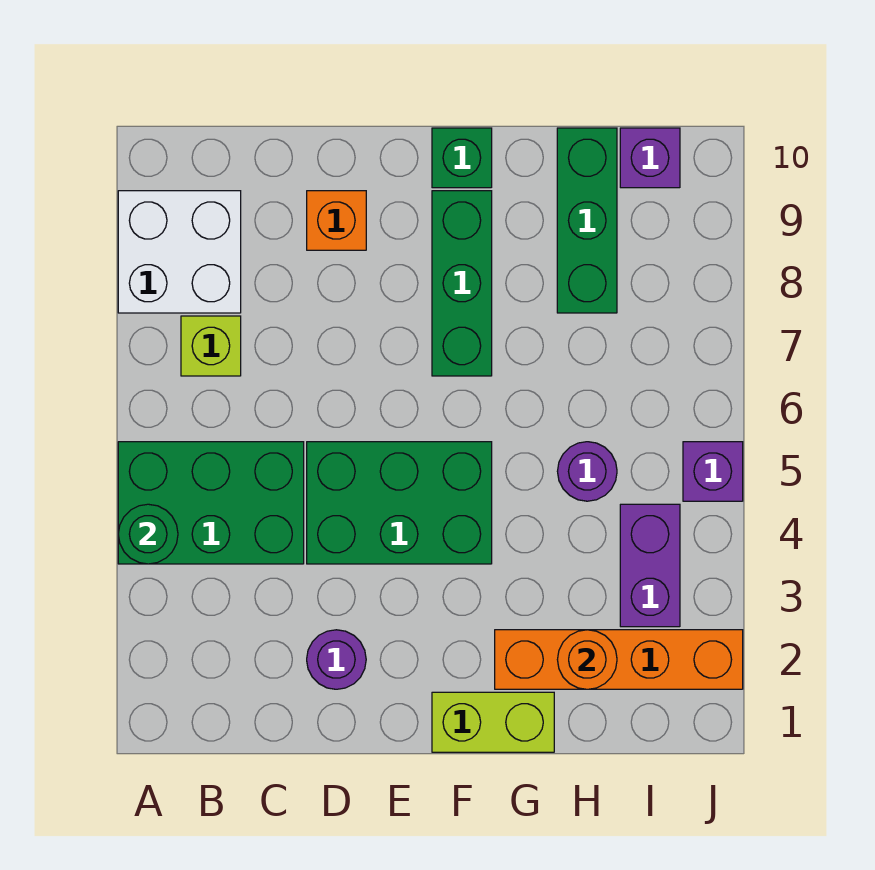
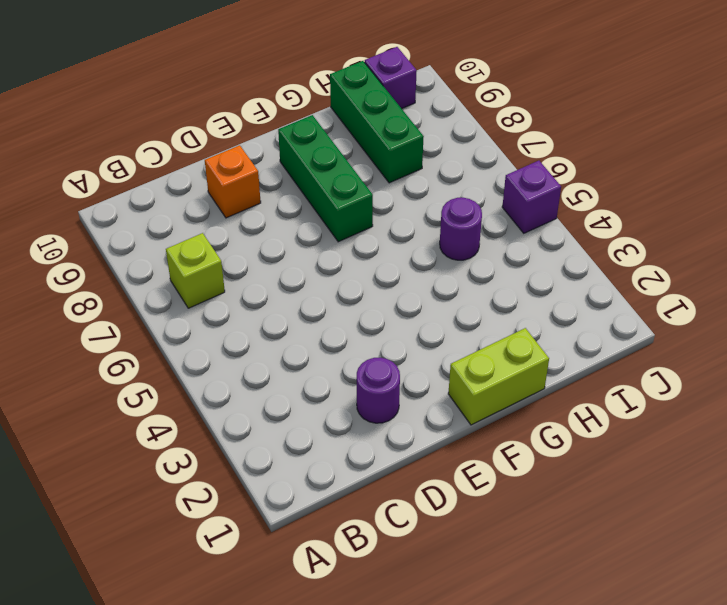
none -> green 2x3 brick [118,442,304,564]
none -> white 2x2 brick [118,191,241,313]
none -> green 2x3 brick [307,442,492,564]

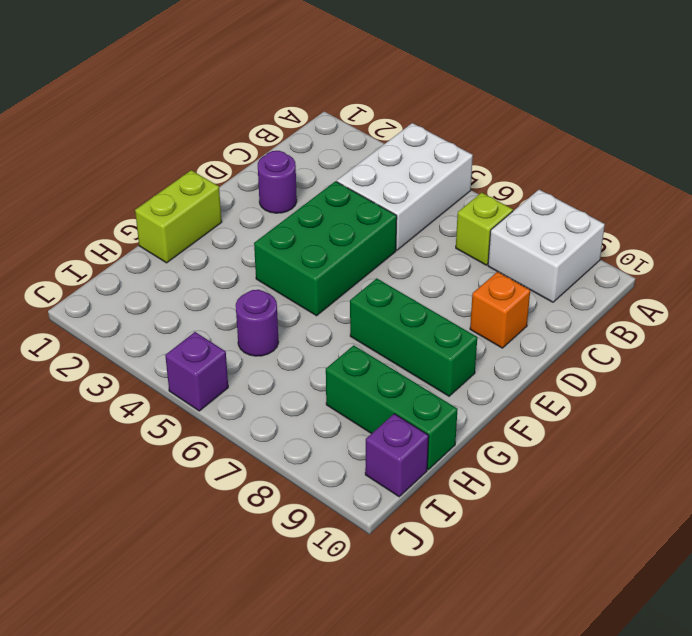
white 2x3 brick [337,123,473,250] -> green 2x3 brick [118,442,304,564]
none -> green 1x1 brick [432,128,492,188]
none -> orange 1x4 brick [495,630,743,689]
none -> purple 1x2 brick [620,504,680,627]

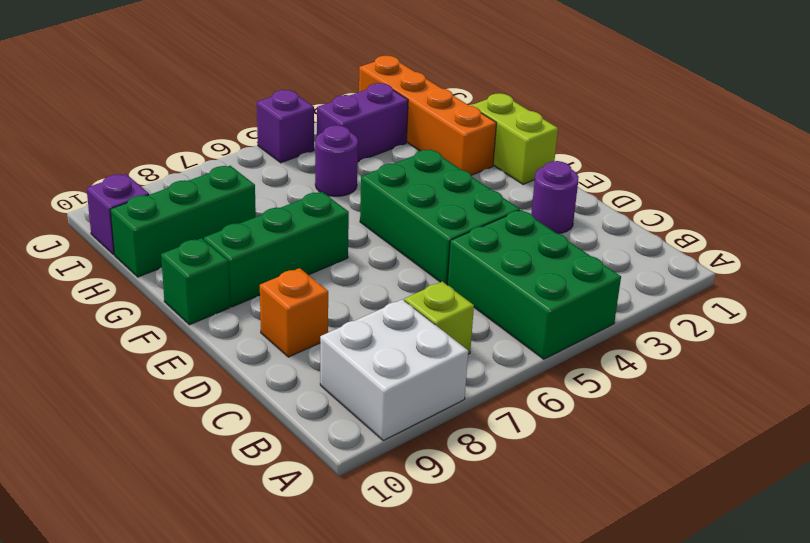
none -> green 1x1 round brick [118,504,178,564]
none -> orange 1x1 round brick [557,630,617,689]

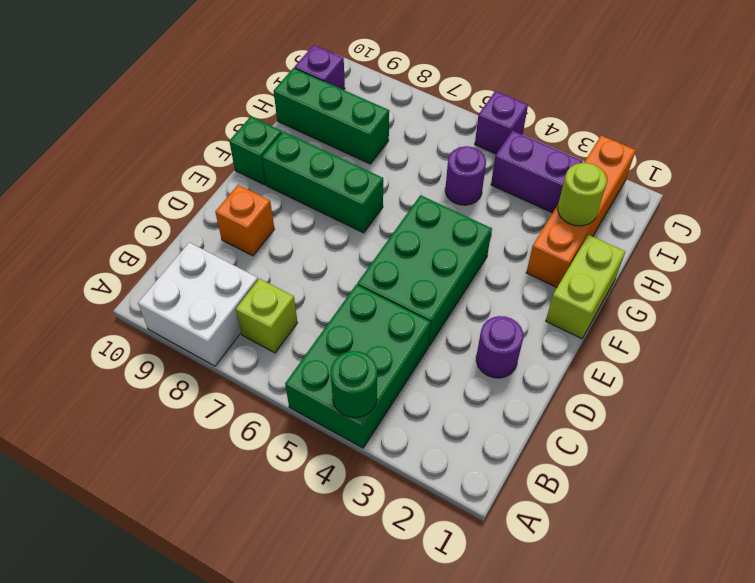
lime 1x1 round brick [558,163,607,226] -> orange 1x1 round brick [557,630,617,689]

